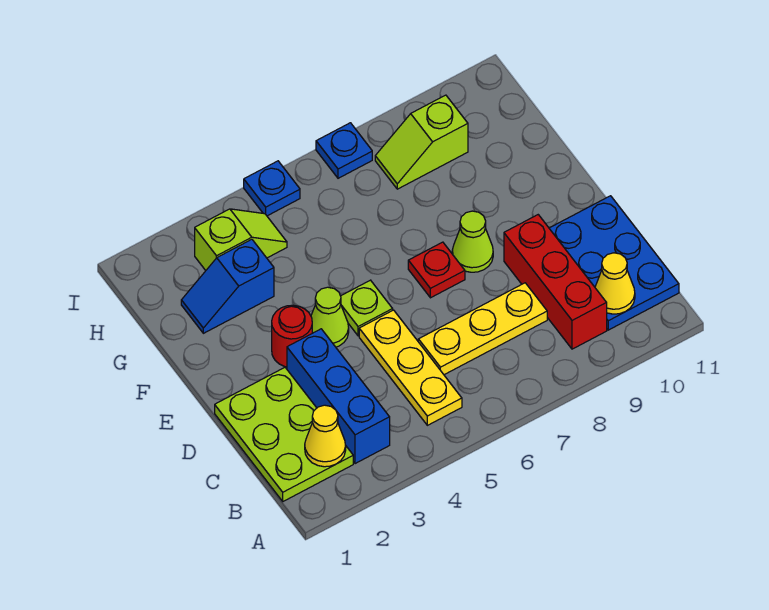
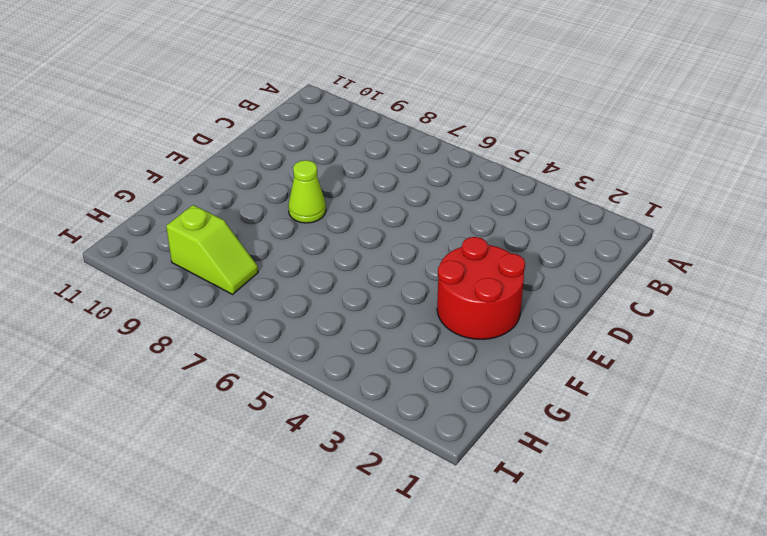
red 2x2 round brick [437,237,525,339] -> red 1x1 round brick [272,305,312,367]
none -> lime 2x3 plate [215,367,353,501]
none -> blue 1x3 brick [287,329,390,464]
none -> yellow 1x3 plate [359,310,462,425]

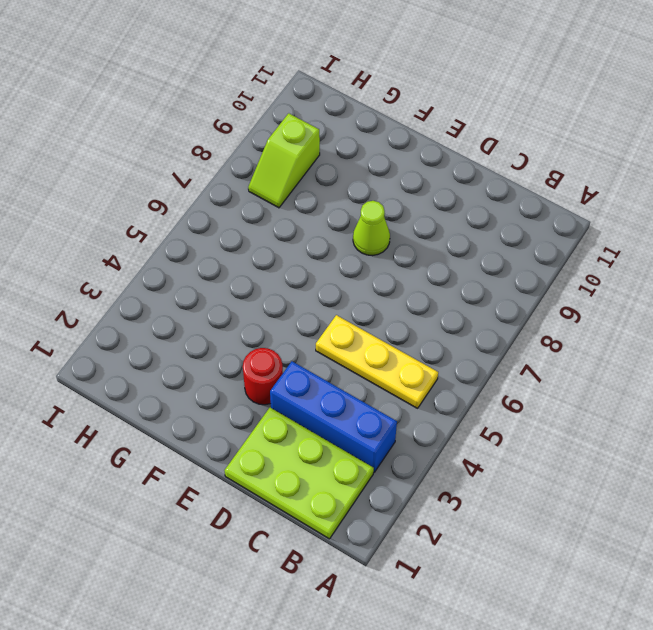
none -> red 1x3 brick [504,215,607,349]
none -> blue 2x3 plate [549,196,679,330]
none -> yellow 1x3 plate [418,283,547,375]

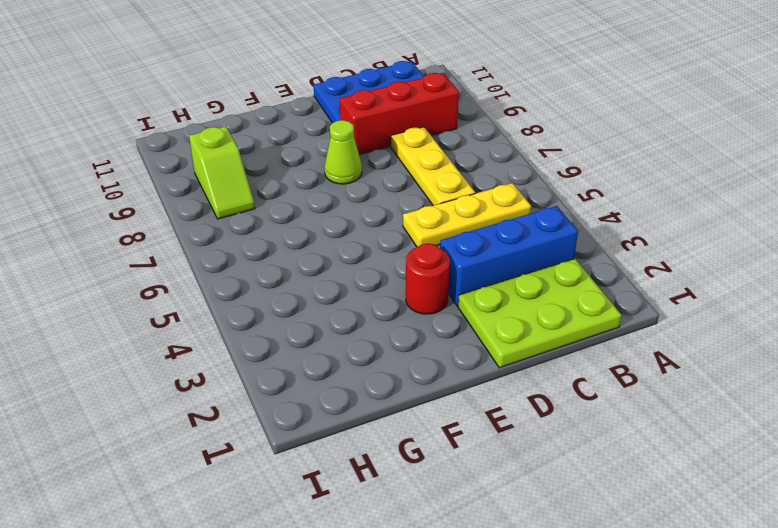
none -> lime 1x1 cone [311,287,349,347]
none -> lime 1x1 plate [341,280,393,336]
none -> red 1x1 plate [408,242,465,298]

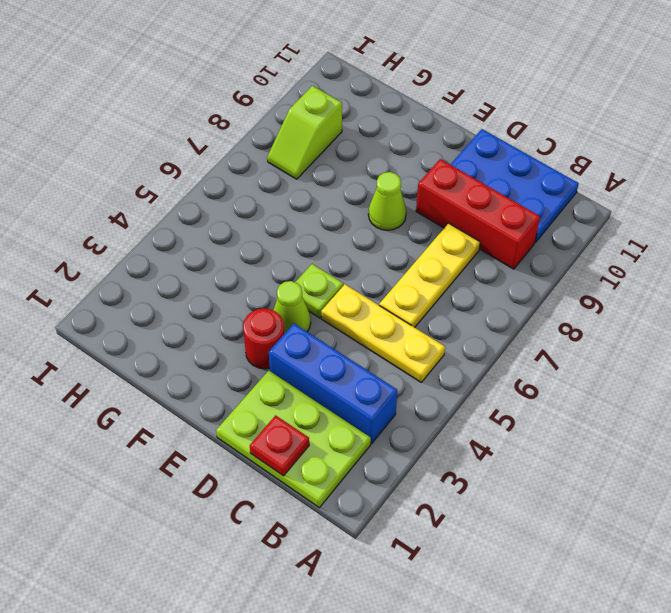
red 1x1 plate [250,415,309,476] -> red 1x1 plate moved to [408,242,465,298]
none -> blue 1x2 slope [181,239,274,333]
none -> lime 1x2 slope [195,209,287,270]
none -> blue 1x1 plate [244,161,300,216]

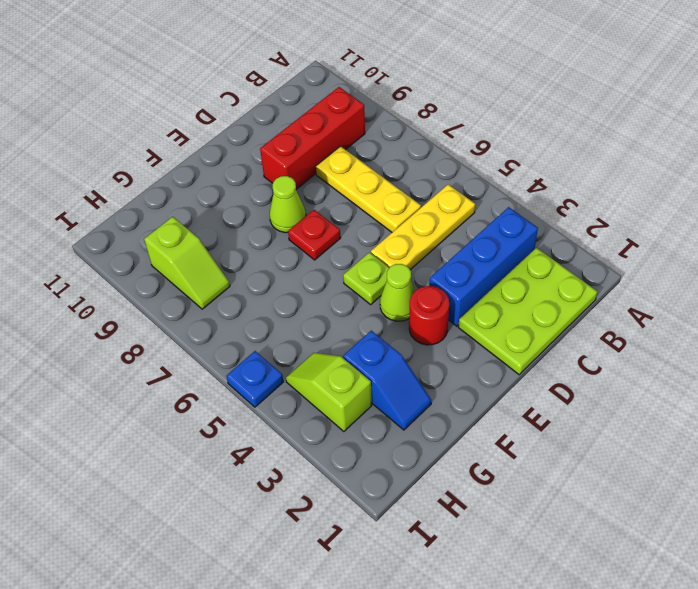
none -> blue 2x3 plate [549,196,679,330]
none -> blue 1x1 plate [316,123,372,178]
none -> yellow 1x1 cone [305,405,346,467]

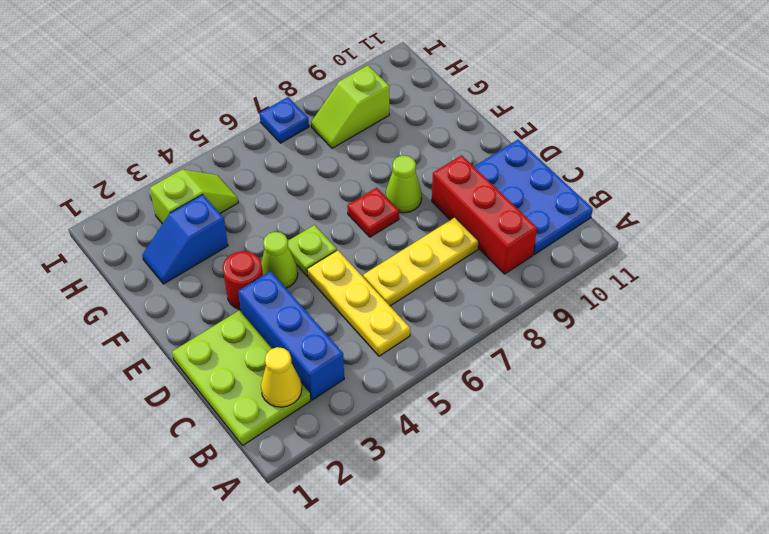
none -> blue 1x1 plate [244,161,300,216]
none -> yellow 1x1 cone [595,253,635,314]

